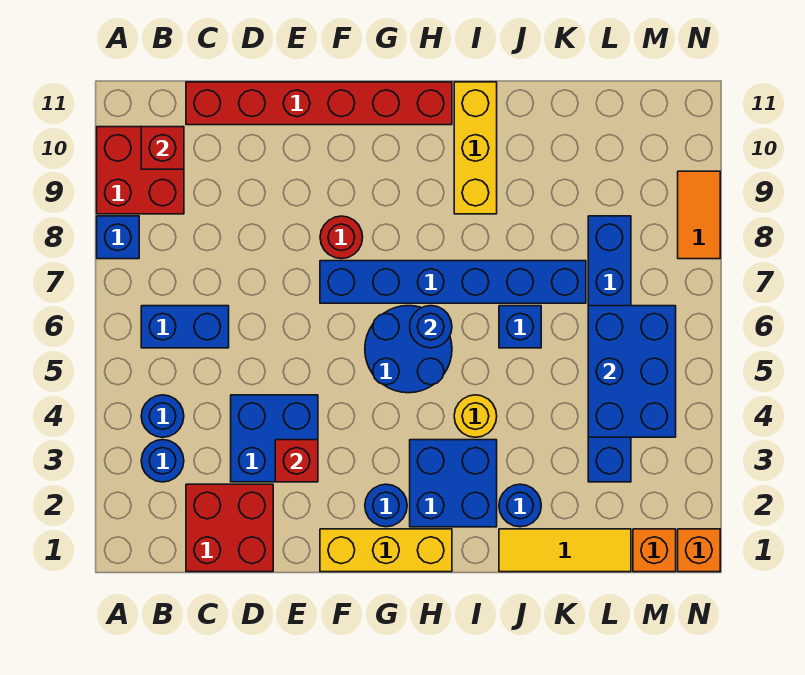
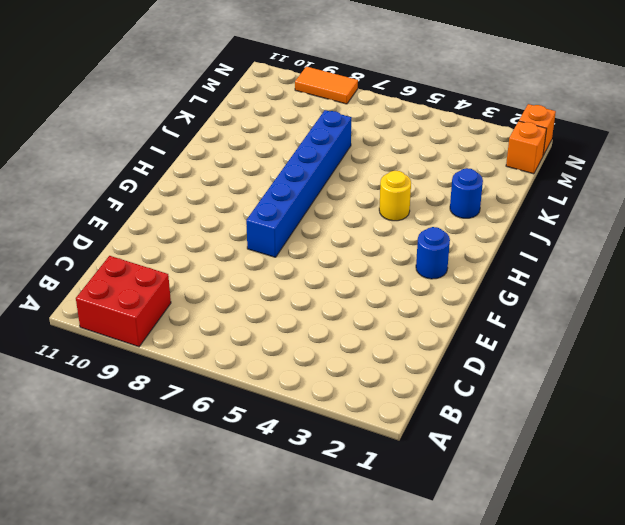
none -> blue 1x1 brick [97,216,139,259]
none -> blue 1x1 round brick [141,440,184,482]
none -> blue 1x1 round brick [141,395,184,437]

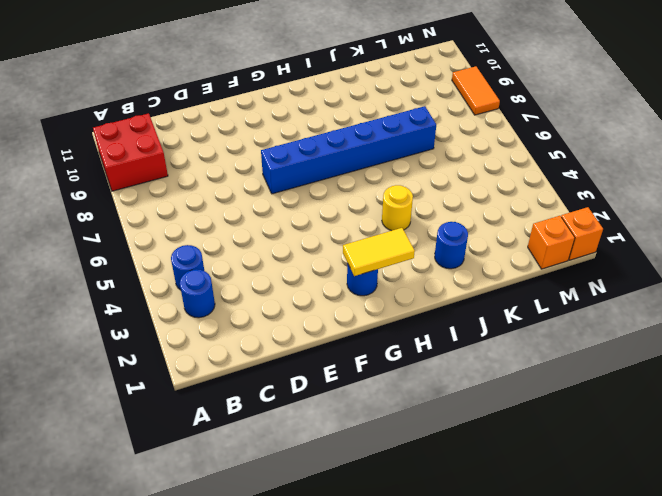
yellow 1x2 tile [343,228,415,276] -> none
none -> blue 1x1 brick [97,216,139,259]
none -> blue 1x2 brick [141,306,229,348]
none -> red 2x2 brick [186,484,273,572]

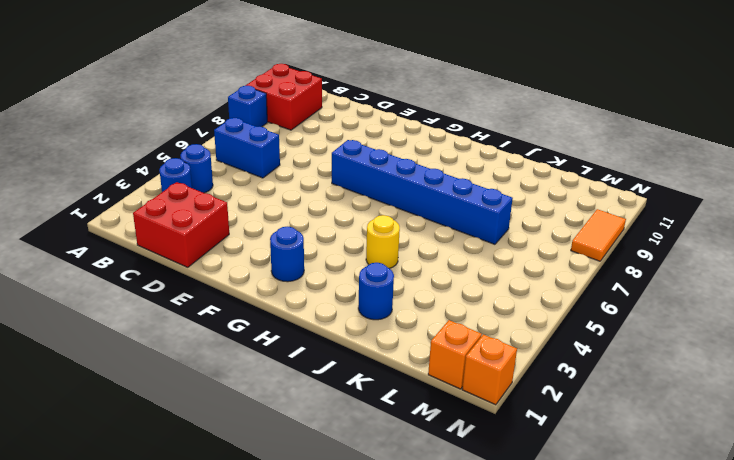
none -> red 1x6 brick [186,82,452,125]
none -> blue 2x2 brick [231,395,318,482]
none -> yellow 1x3 brick [320,529,452,572]

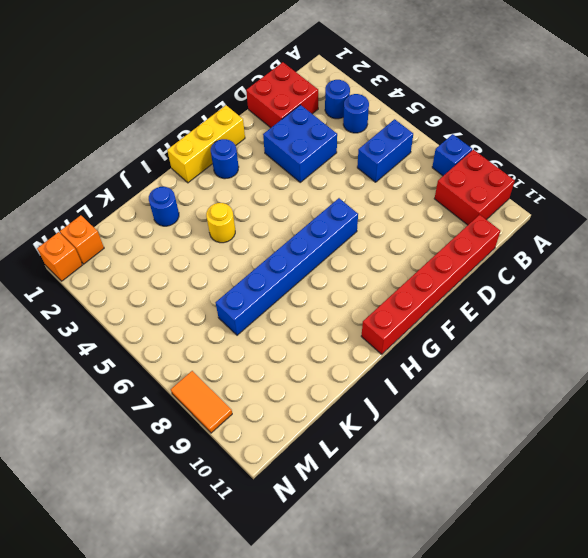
none -> red 1x1 round brick [320,216,363,259]
none -> blue 2x2 round brick [365,306,452,393]
none -> blue 2x2 brick [410,440,497,527]

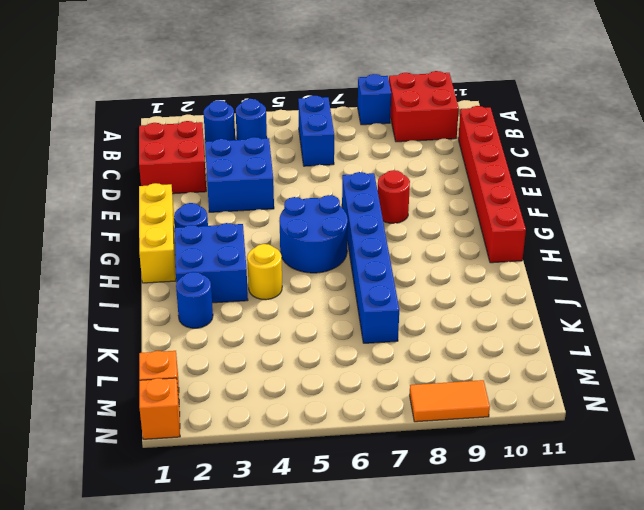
none -> yellow 1x3 brick [454,82,497,214]
none -> yellow 1x3 tile [499,529,631,572]
none -> blue 1x1 brick [499,306,541,348]

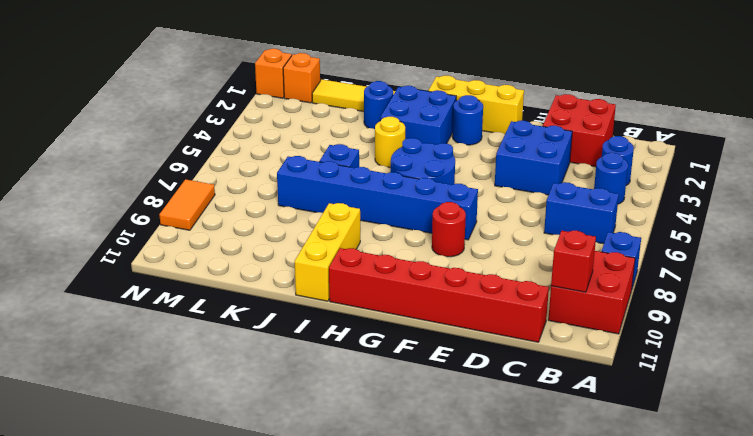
none -> blue 1x6 brick [588,216,631,482]
none -> red 1x1 brick [275,440,318,482]
none -> blue 1x1 round brick [410,306,452,348]

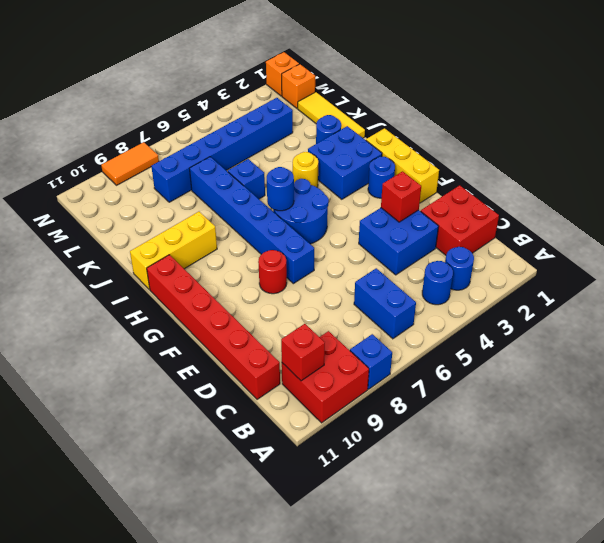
none -> blue 2x3 brick [588,306,676,437]

